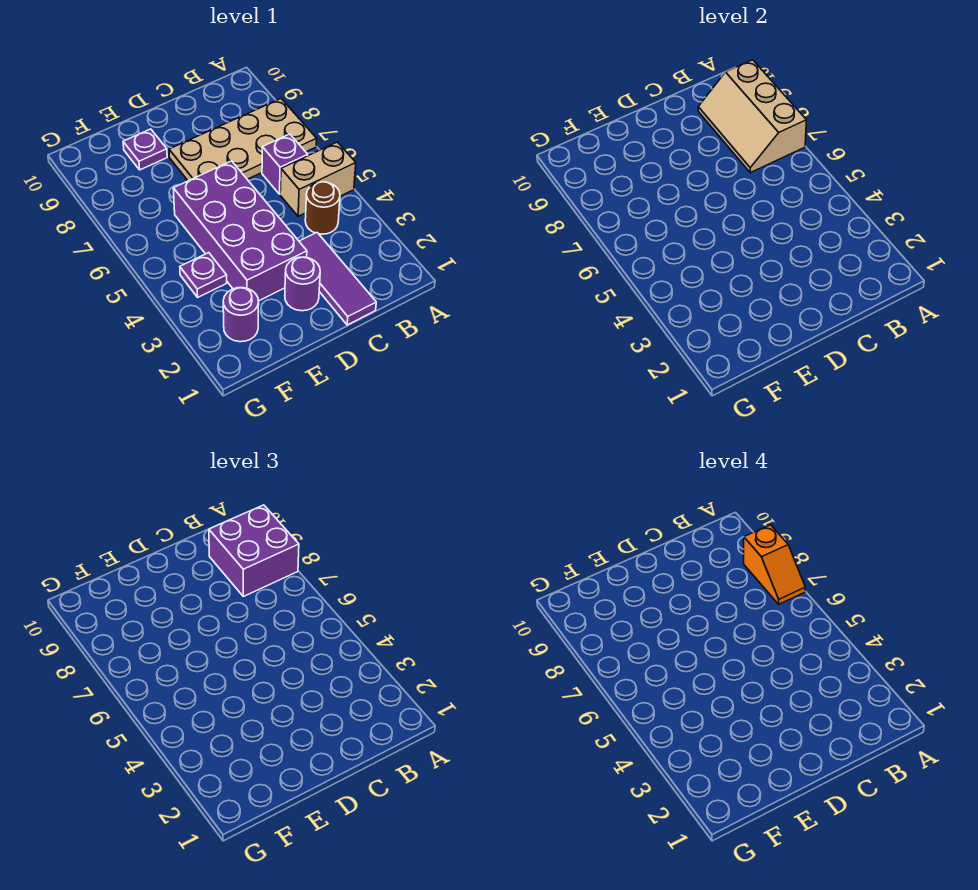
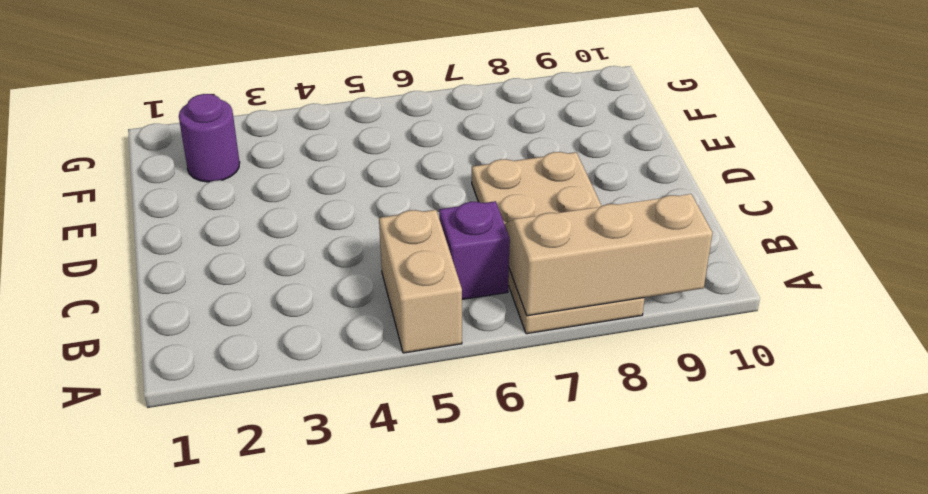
none -> brown 1x1 round brick [305,182,340,234]
none -> purple 1x3 tile [299,233,376,325]
none -> purple 1x1 round brick [285,257,320,311]

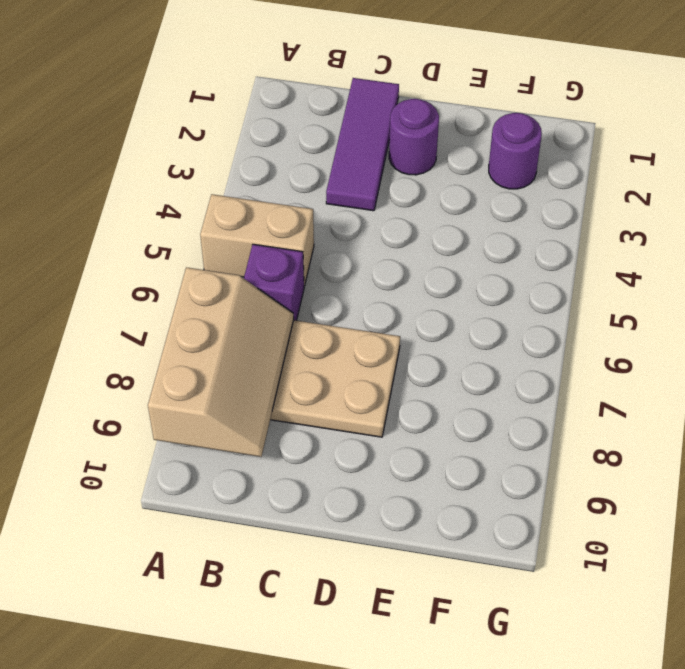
none -> brown 1x1 round brick [305,182,340,234]
none -> purple 2x4 brick [173,161,307,301]
none -> purple 1x1 plate [123,129,167,170]

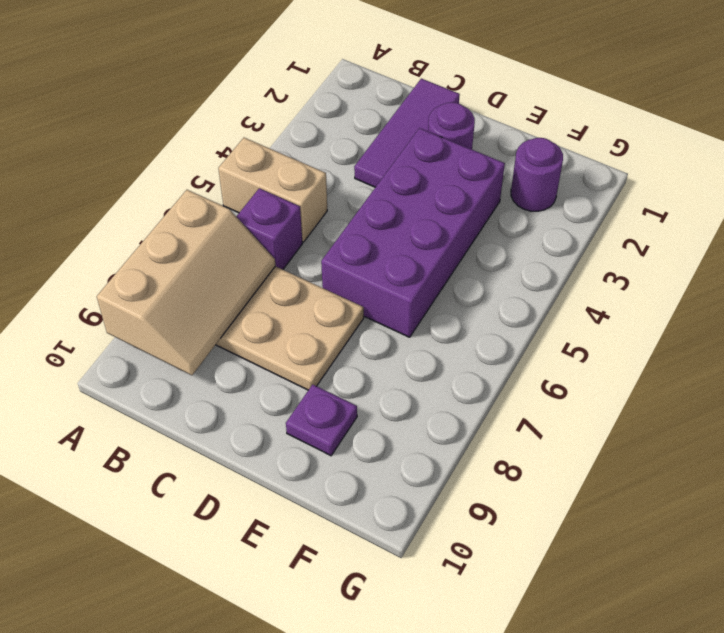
none -> brown 1x1 round brick [305,182,340,234]
none -> purple 1x1 plate [180,253,227,297]
none -> purple 2x2 brick [209,505,299,596]

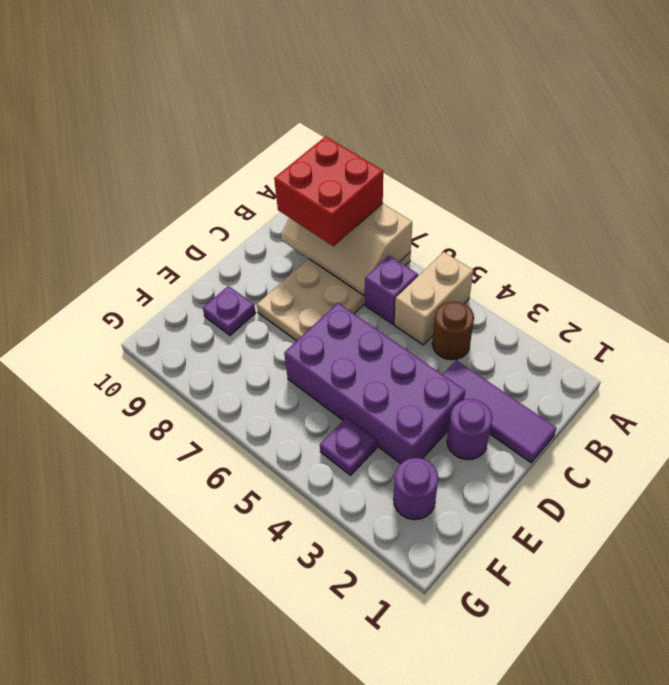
red 2x2 brick [274,136,383,246] -> purple 2x2 brick [209,505,299,596]
none -> orange 1x2 slope [744,525,805,604]

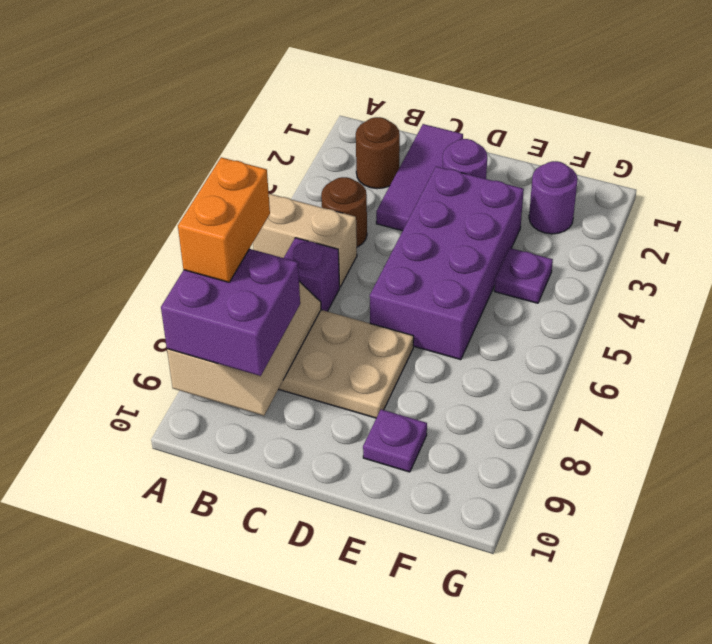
orange 1x2 brick [178,157,270,282] -> orange 1x2 slope [744,525,805,604]
brown 1x1 round brick [356,117,400,189] -> none

